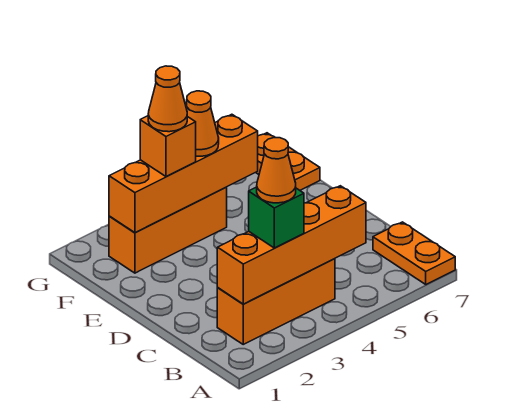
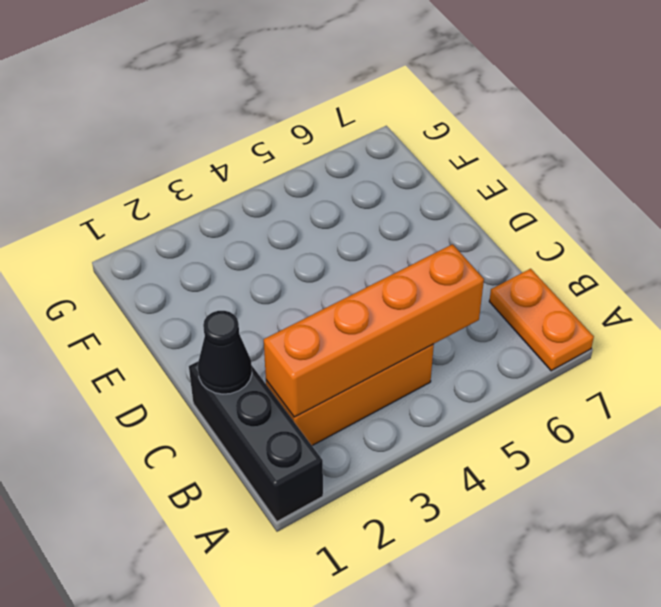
black 1x3 brick [189,362,323,521] -> none
black 1x1 cone [198,311,252,394] -> none
none -> orange 1x3 brick [109,187,227,273]
none -> orange 1x2 plate [256,133,320,190]

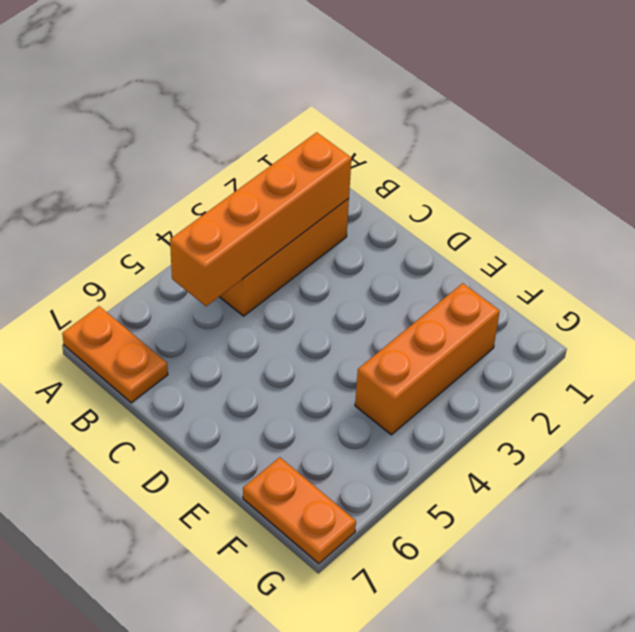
none -> orange 1x4 brick [109,114,258,233]
none -> green 1x1 brick [249,187,304,248]

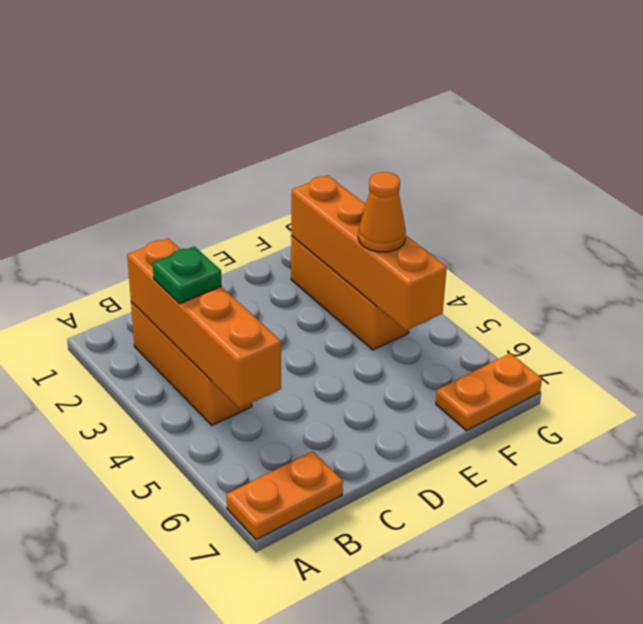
green 1x1 plate [153,246,222,304] -> green 1x1 brick [249,187,304,248]
none -> orange 1x1 brick [140,116,196,176]
none -> orange 1x1 cone [257,138,296,203]

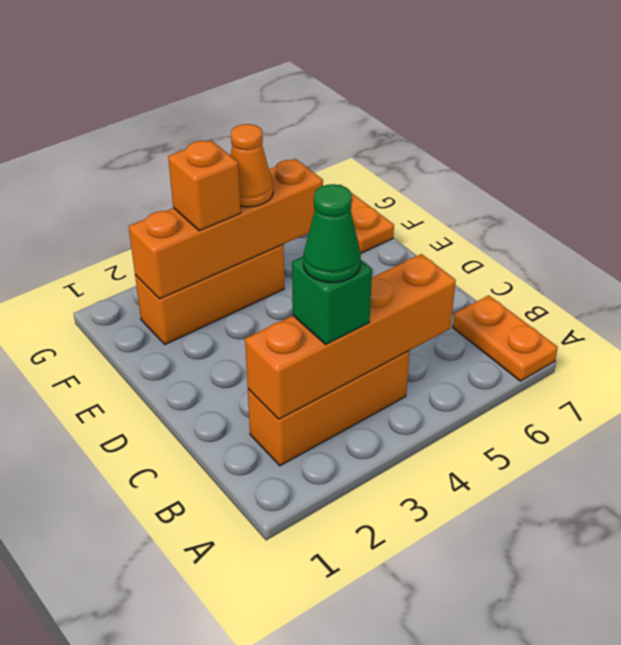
green 1x1 cone [303,184,361,283] -> orange 1x1 cone [257,138,296,203]
none -> orange 1x1 cone [148,66,187,132]

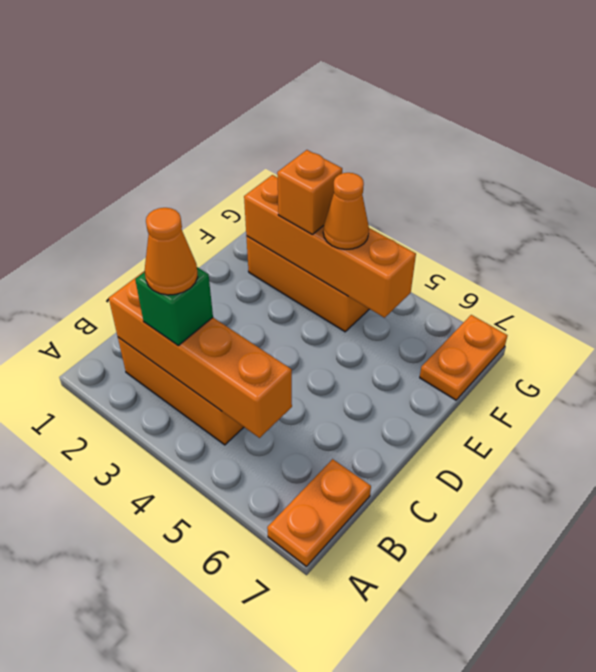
none -> orange 1x1 cone [148,66,187,132]

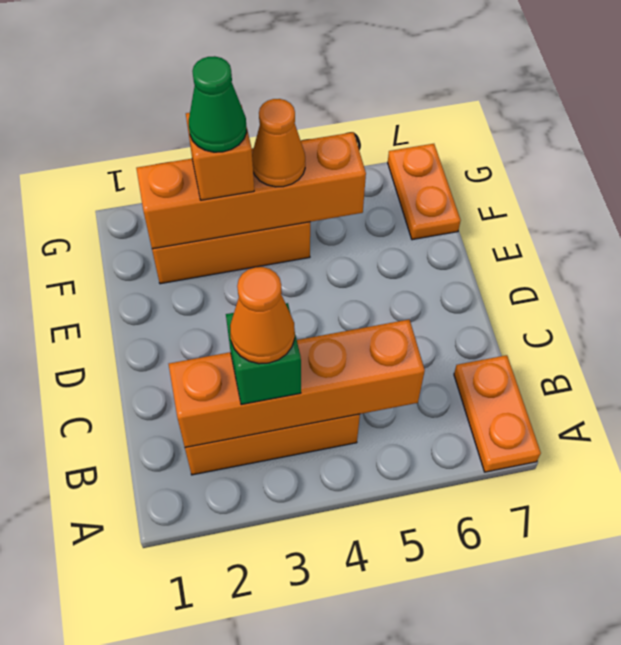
green 1x1 cone [189,56,247,152] -> orange 1x1 cone [148,66,187,132]

